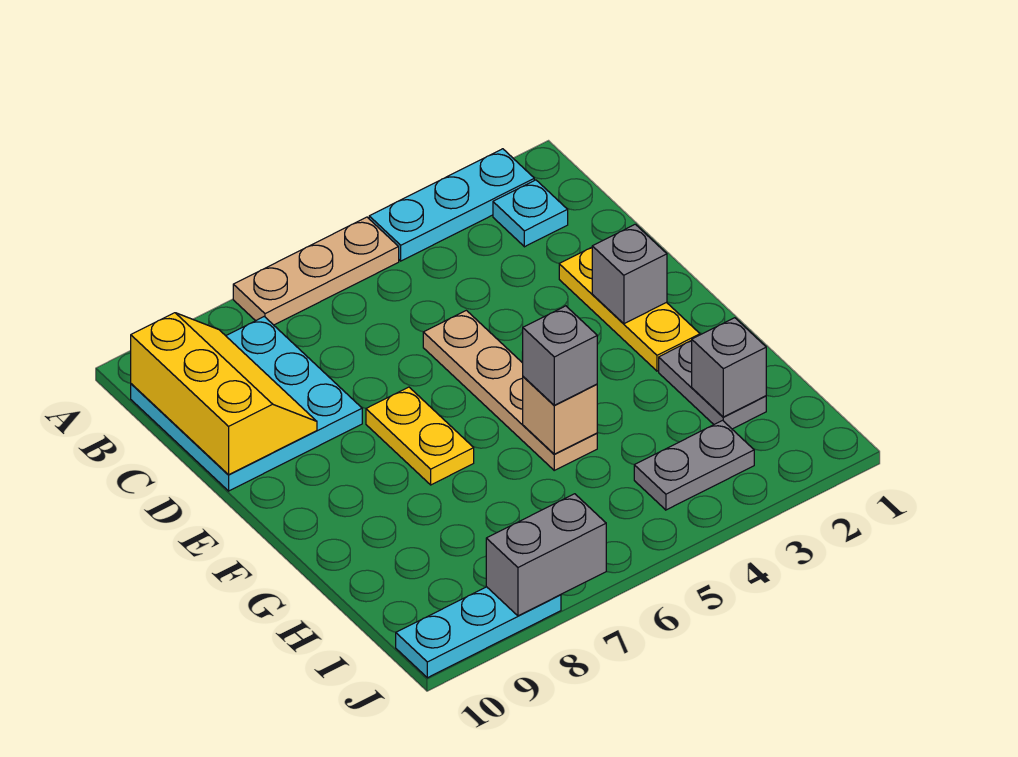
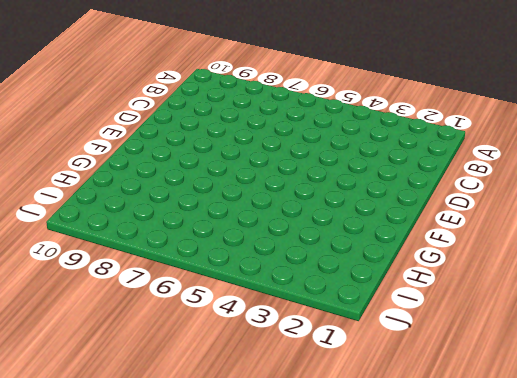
none -> cyan 1x3 plate [369,149,534,261]
none -> tan 1x3 plate [233,217,399,325]
none -> cyan 1x1 plate [493,180,568,247]

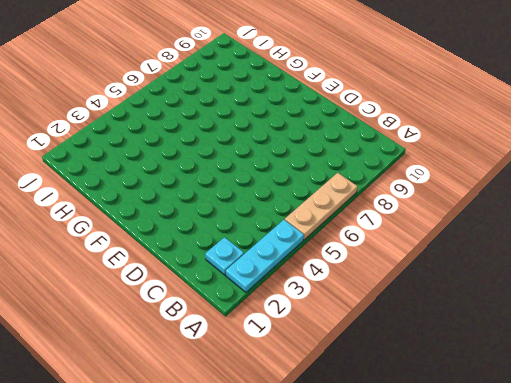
none -> cyan 3x3 plate [131,317,362,491]
none -> yellow 1x3 plate [559,247,700,371]
none -> tan 1x4 plate [423,310,597,470]

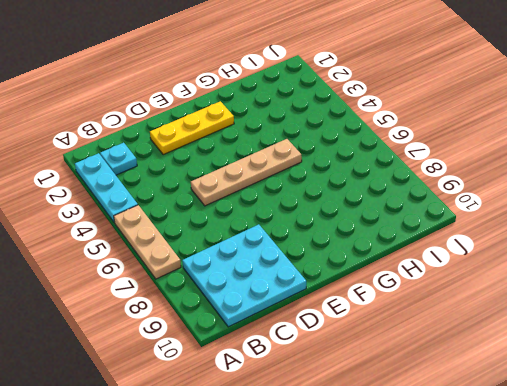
none -> yellow 1x2 plate [366,387,474,485]
none -> grey 1x2 plate [659,340,766,429]
none -> grey 1x2 plate [634,420,754,510]

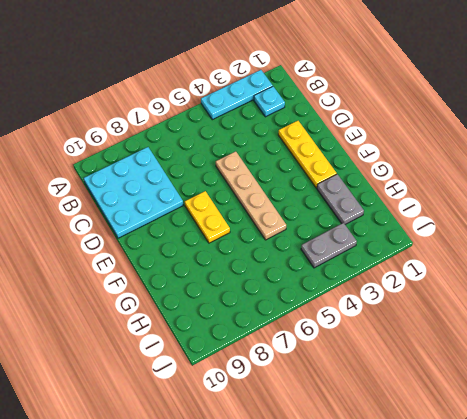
none -> tan 1x3 plate [233,217,399,325]
none -> cyan 1x3 plate [396,587,561,678]
none -> yellow 2x3 slope [131,313,317,475]

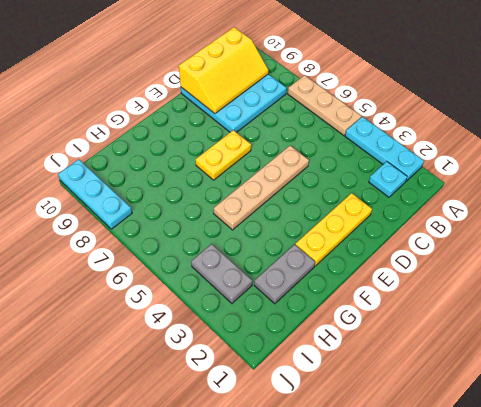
none -> grey 1x1 brick [592,224,667,324]
none -> tan 1x1 brick [523,377,597,454]
none -> grey 1x1 brick [692,318,766,417]

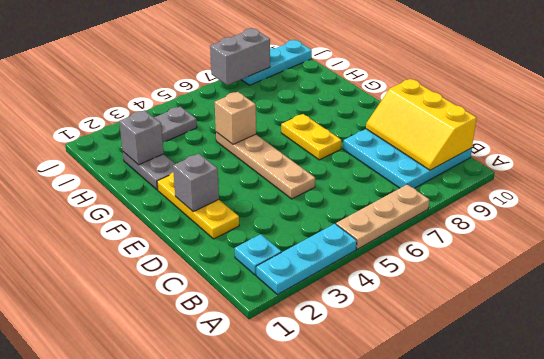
none -> grey 1x1 brick [522,306,597,405]

